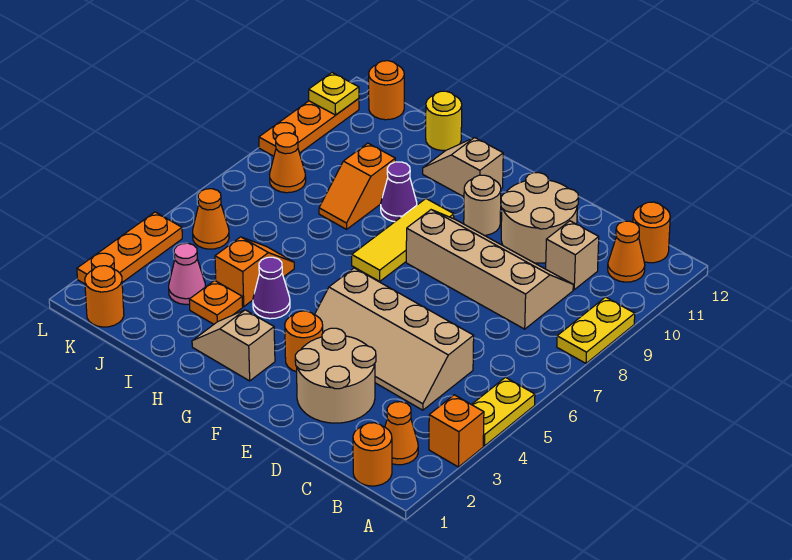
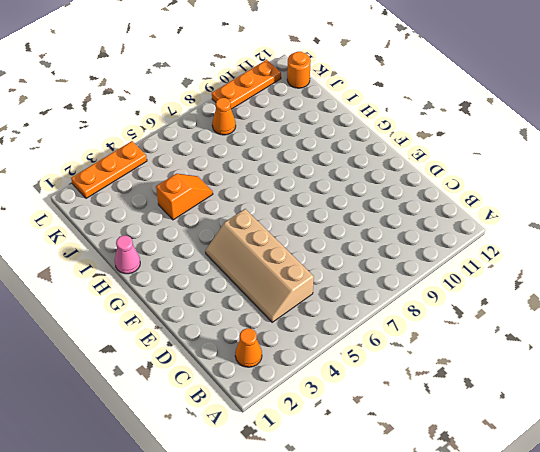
pink 1x1 cone [115,235,140,274] -> pink 1x1 cone moved to [169,243,206,305]
none -> orange 1x1 brick [429,395,484,467]
none -> yellow 1x2 plate [471,377,535,446]
none -> yellow 1x2 plate [557,297,635,363]
none -> orange 1x1 round brick [353,423,392,486]

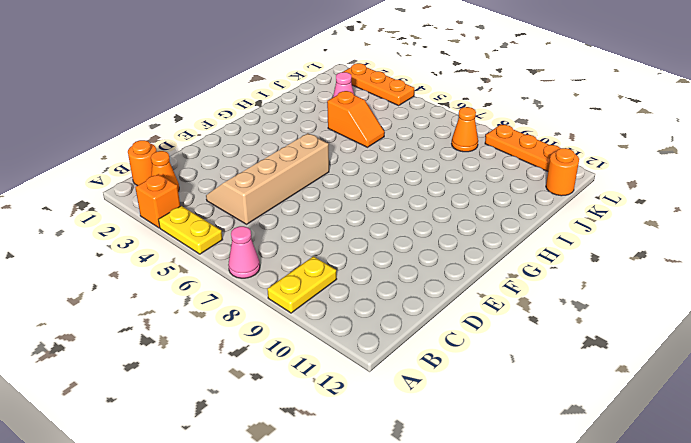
pink 1x1 cone [228,226,260,278] -> none
yellow 1x2 plate [267,256,337,313] -> yellow 1x2 plate turned to [557,297,635,363]
none -> orange 1x1 cone [608,221,645,282]
none -> orange 1x1 round brick [633,202,670,263]
none -> tan 2x4 slope [406,210,573,329]
none -> tan 1x1 brick [546,221,599,290]

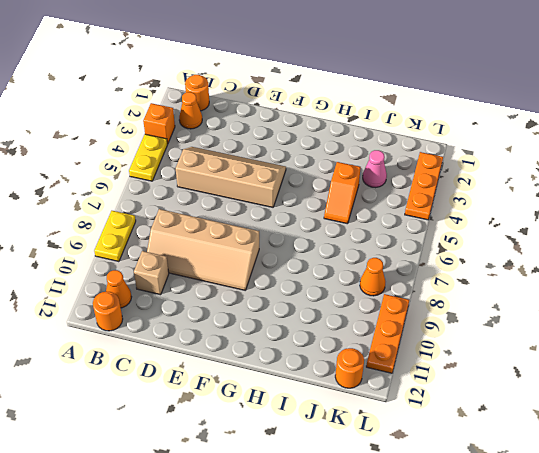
none -> tan 2x2 round brick [295,328,376,423]
none -> tan 2x2 round brick [501,173,579,263]
none -> orange 1x1 round brick [285,311,323,372]
none -> tan 1x1 round brick [464,175,501,235]

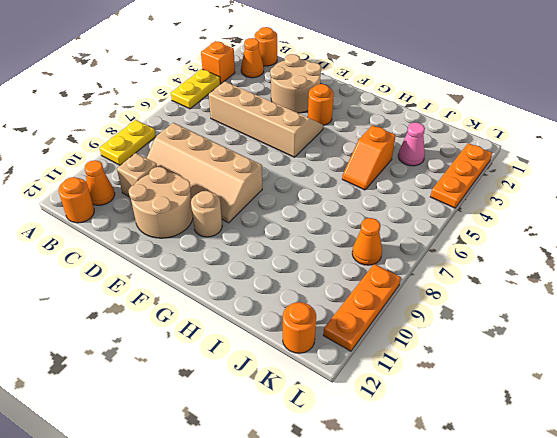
none -> tan 1x2 slope [192,310,275,381]
none -> yellow 1x3 tile [352,199,454,281]
none -> tan 1x2 slope [423,138,503,197]
none -> purple 1x1 cone [253,257,290,319]

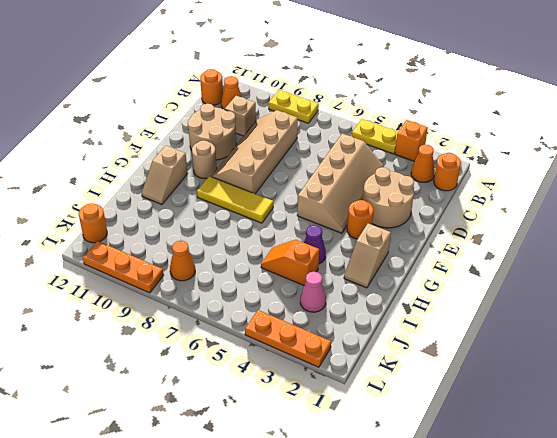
none -> purple 1x1 cone [381,162,417,222]
none -> orange 1x1 plate [189,280,243,324]
none -> orange 1x2 slope [319,143,395,229]
none -> yellow 1x1 round brick [426,91,462,151]

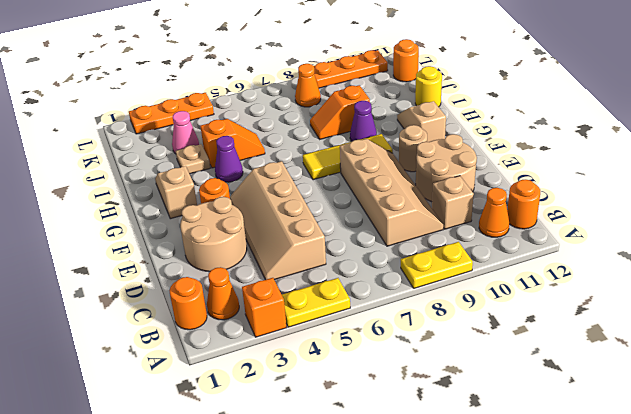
tan 1x1 plate [176,144,210,174] -> orange 1x1 plate [189,280,243,324]
none -> orange 1x1 round brick [85,266,124,327]
none -> orange 1x1 cone [193,189,229,249]
none -> yellow 1x1 plate [309,73,359,115]

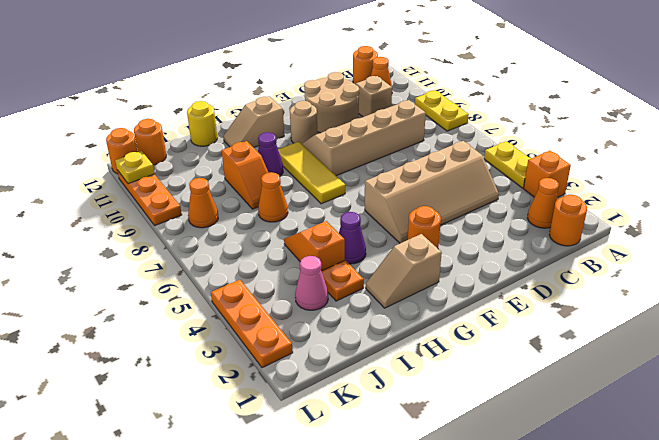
orange 1x1 cone [258,172,288,222] -> orange 1x1 cone moved to [193,189,229,249]
orange 1x1 round brick [106,128,138,174] -> orange 1x1 round brick moved to [85,266,124,327]
none -> tan 2x2 round brick [295,328,376,423]

